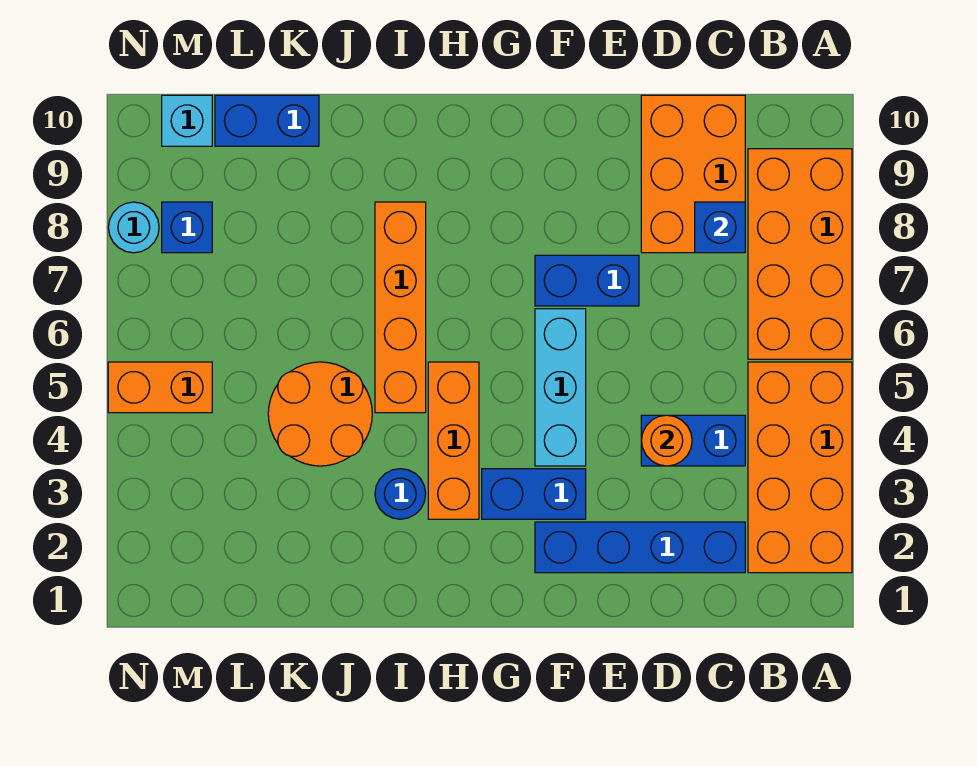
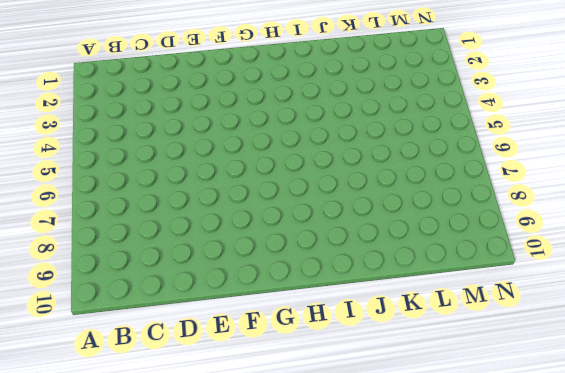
none -> orange 2x4 brick [748,362,852,573]
none -> orange 2x4 brick [748,149,852,359]
none -> blue 1x4 brick [535,522,745,573]

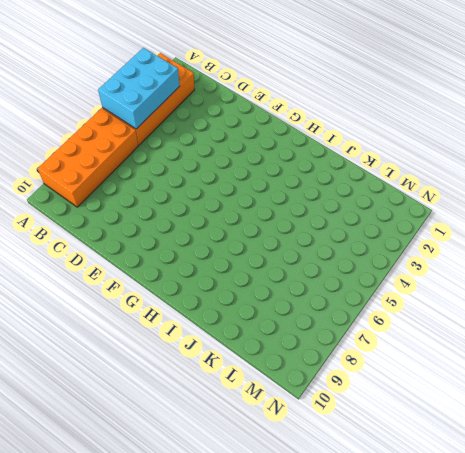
cyan 2x3 brick [98,48,180,129] -> none
none -> blue 1x4 brick [535,522,745,573]
none -> blue 1x2 brick [641,415,745,466]
none -> orange 2x3 brick [641,95,745,253]

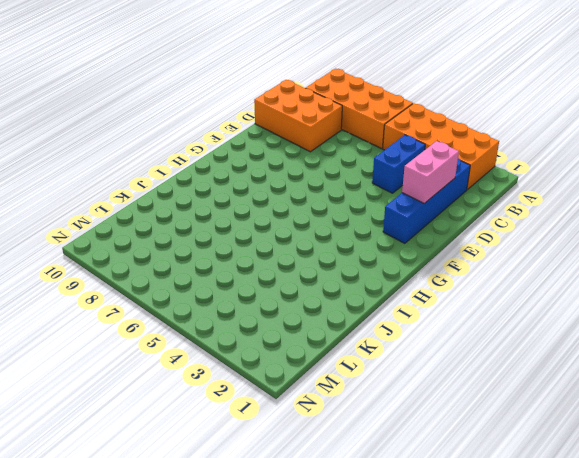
pink 1x2 brick [402,141,459,203] -> none
none -> blue 1x2 brick [535,255,639,306]
none -> blue 1x2 brick [482,469,586,519]
none -> cyan 1x3 brick [535,309,586,466]

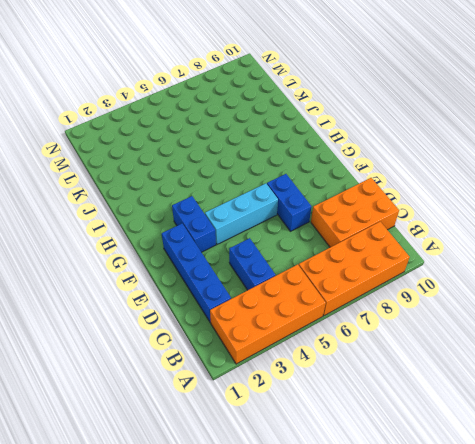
none -> orange 1x3 brick [428,362,479,519]
none -> blue 1x1 round brick [375,469,426,519]
none -> orange 1x4 brick [375,202,426,413]

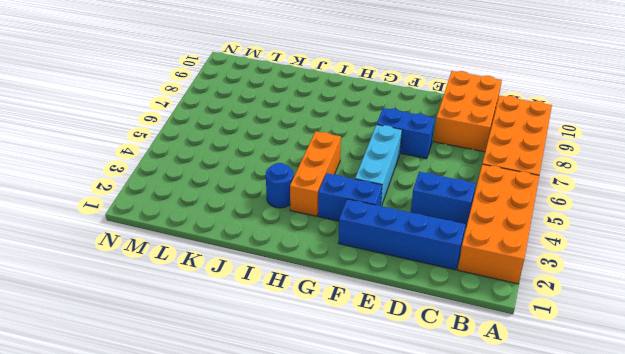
none -> orange 1x4 brick [375,202,426,413]
none -> orange 2x2 round brick [268,362,372,466]
none -> blue 1x2 brick [215,95,319,146]

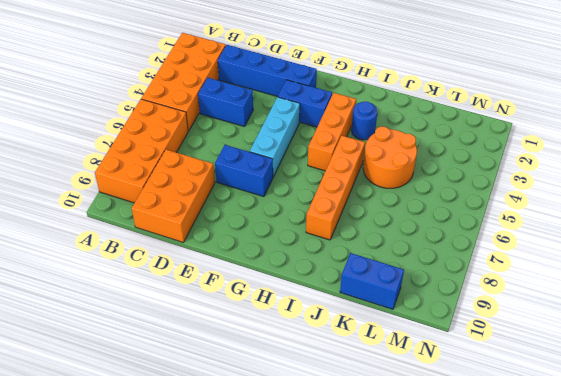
none -> orange 1x2 brick [108,362,212,413]
none -> blue 1x1 brick [162,202,212,253]
none -> cyan 1x1 brick [162,95,212,146]

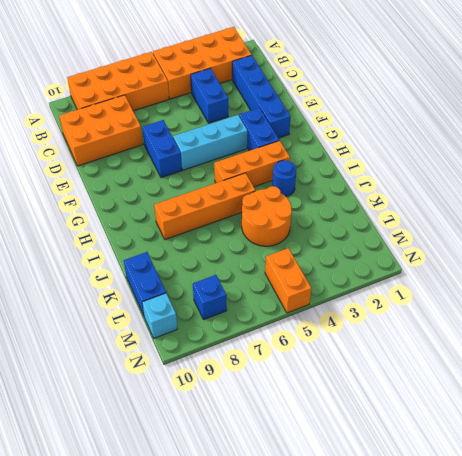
none -> cyan 1x1 round brick [108,202,159,253]
none -> blue 1x1 brick [695,202,745,253]
none -> orange 1x1 round brick [641,415,692,466]

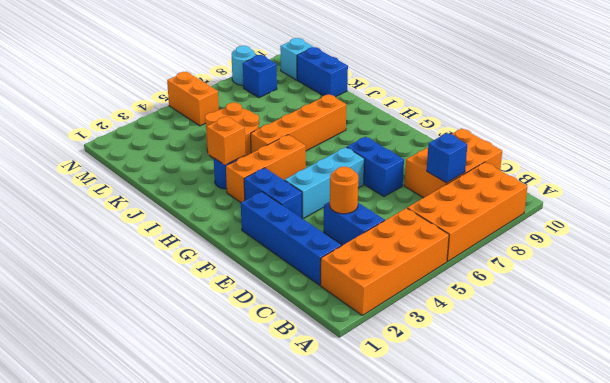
orange 1x1 brick [207,116,246,165] -> none

